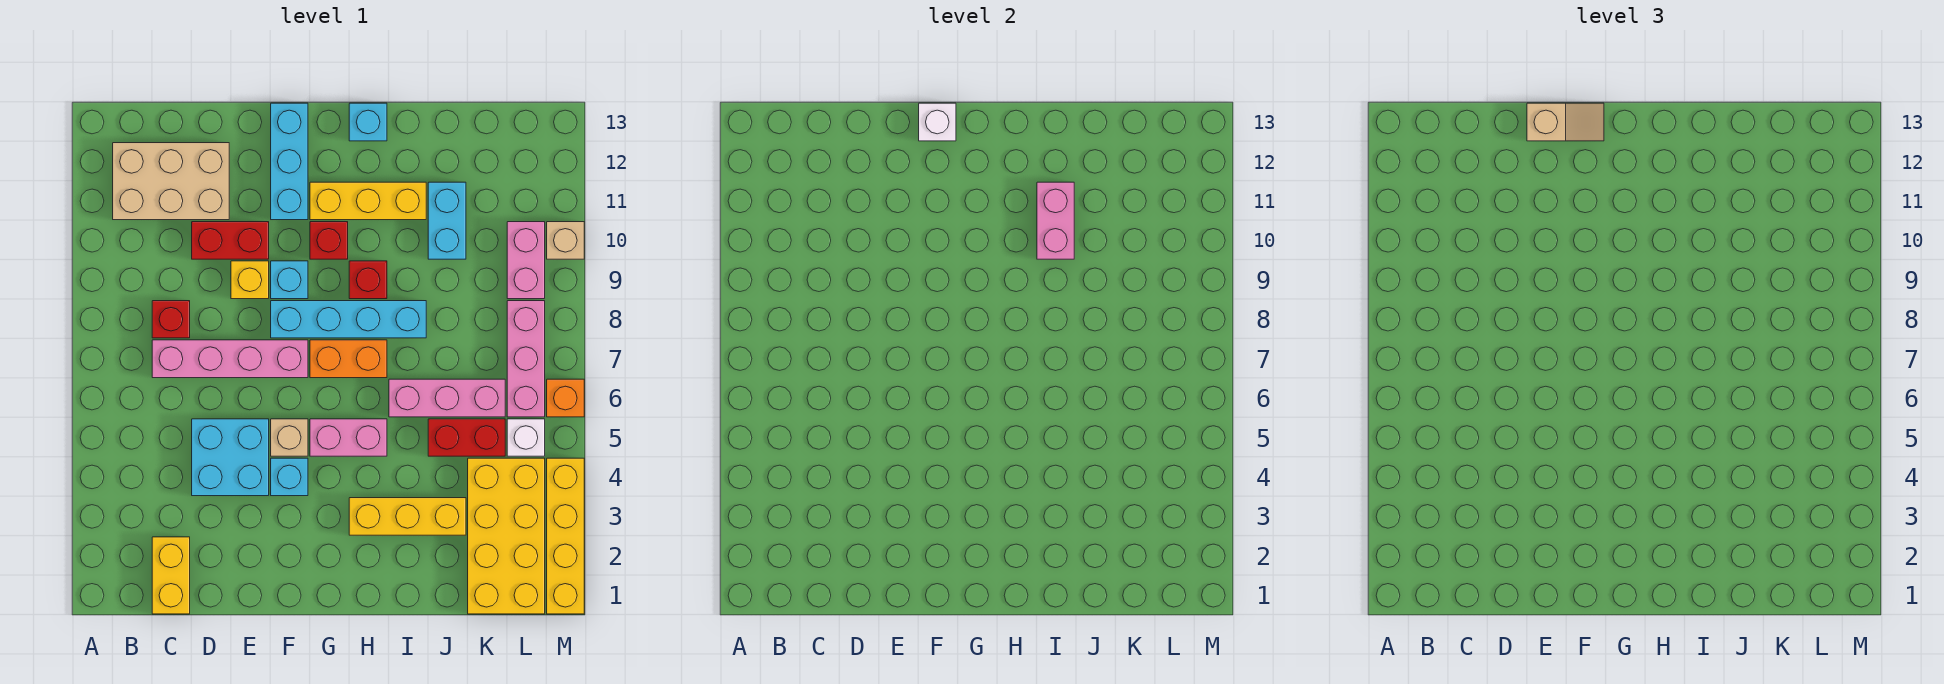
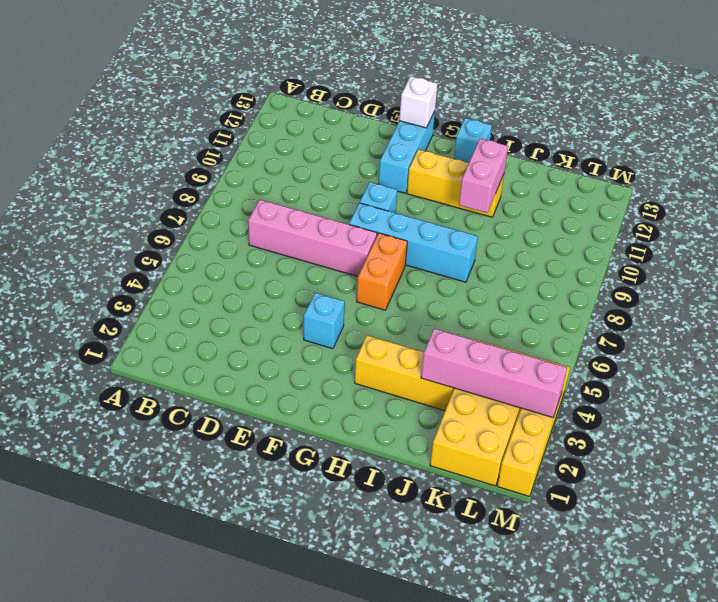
orange 1x2 brick [357,233,407,310] -> orange 1x2 brick turned to [310,340,387,378]
pink 1x4 brick [421,329,567,417] -> none
none -> tan 2x3 brick [113,143,229,220]
none -> yellow 1x2 brick [152,537,190,614]
none -> red 1x1 brick [152,301,190,338]
none -> cyan 2x2 brick [192,419,269,496]

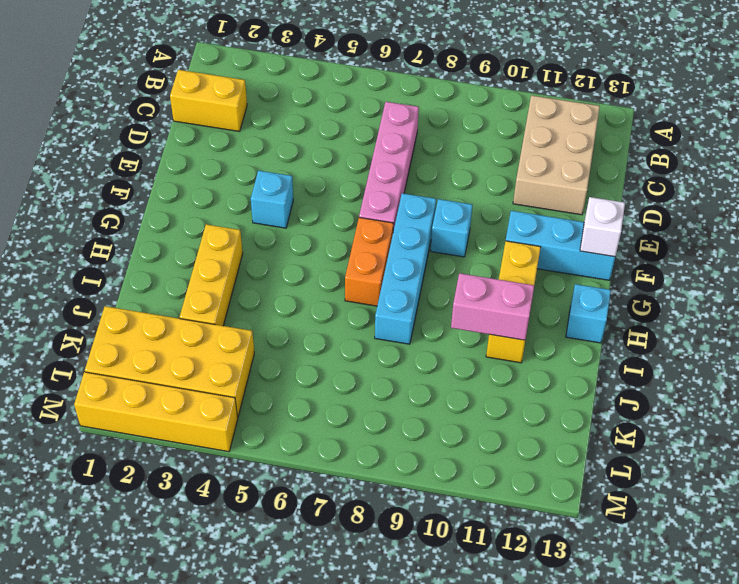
none -> red 1x1 brick [152,301,190,338]
none -> cyan 2x2 brick [192,419,269,496]
none -> red 1x2 brick [192,222,269,259]
none -> yellow 1x1 brick [231,261,269,299]

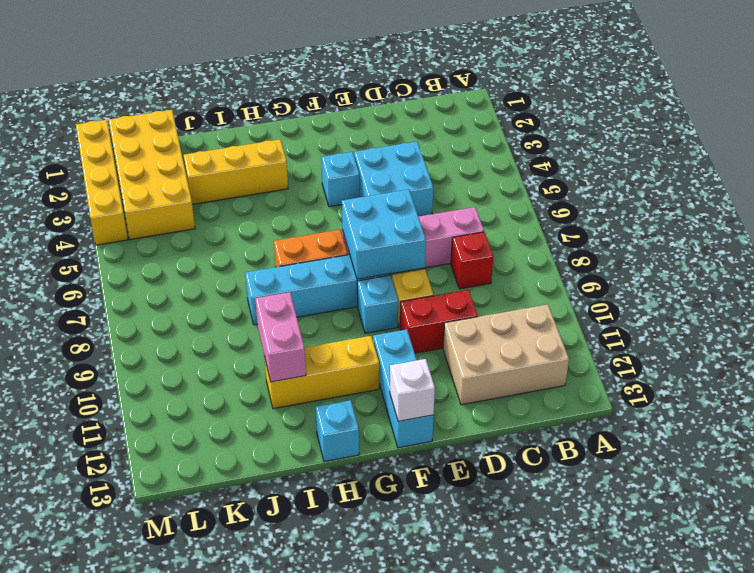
cyan 2x2 brick [342,189,426,279] -> none
none -> yellow 1x2 brick [152,537,190,614]
none -> tan 1x1 brick [271,419,308,456]
none -> pink 1x2 brick [310,419,387,456]
none -> red 1x1 brick [310,222,348,259]

